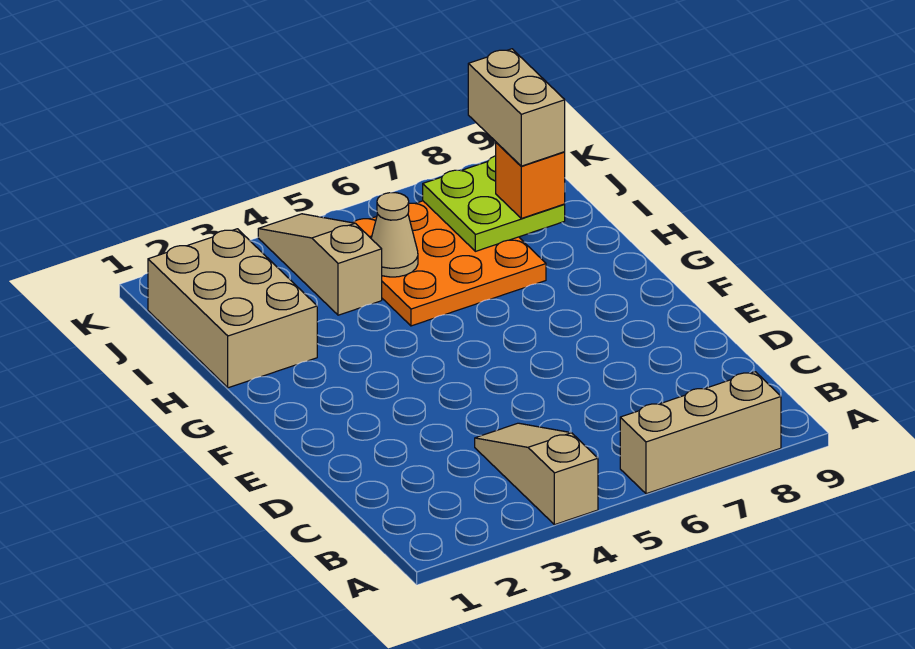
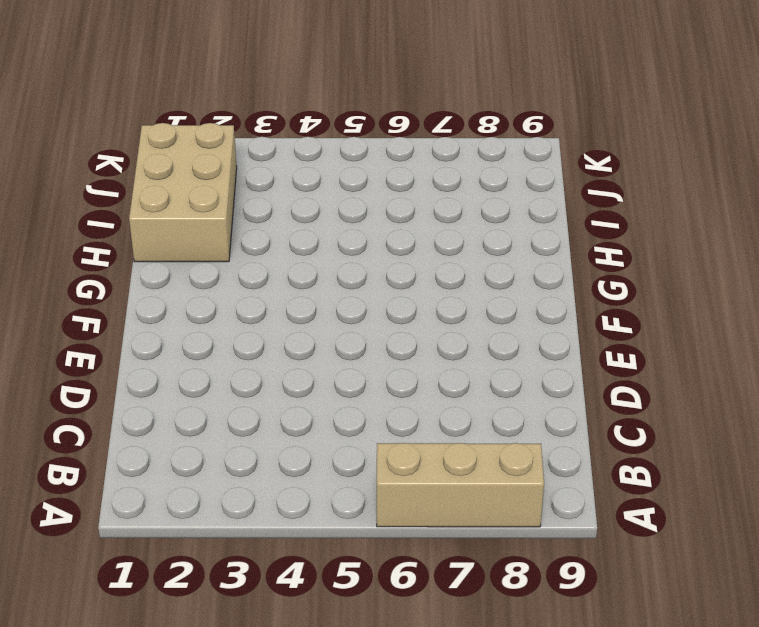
none -> tan 1x3 slope [475,423,598,525]
none -> orange 3x3 plate [353,201,546,326]

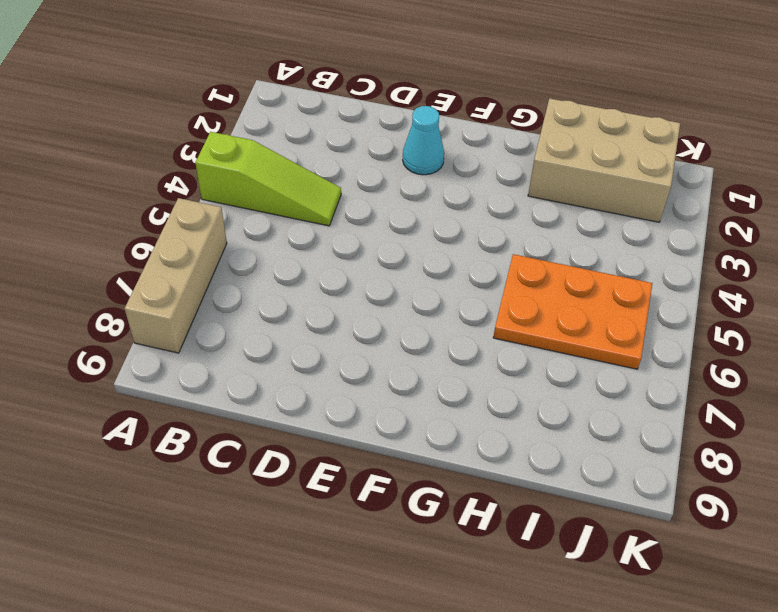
lime 1x3 slope [195,132,341,226] -> tan 1x3 slope [475,423,598,525]
cyan 1x1 cone [403,106,444,175] -> none
orange 2x3 plate [493,254,652,369] -> orange 3x3 plate [353,201,546,326]
none -> tan 1x3 slope [258,214,382,315]
none -> tan 1x1 cone [371,193,418,277]

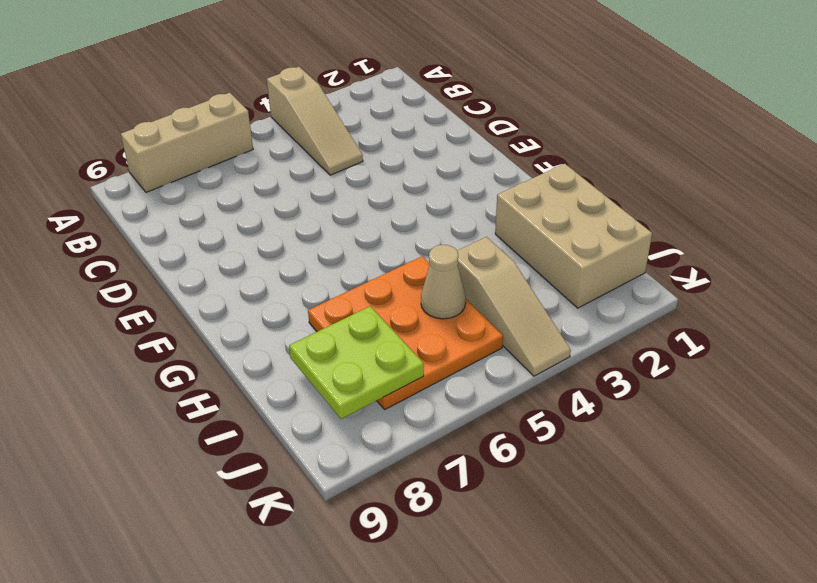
none -> orange 1x1 brick [496,142,565,218]
none -> tan 1x2 brick [468,49,565,166]

